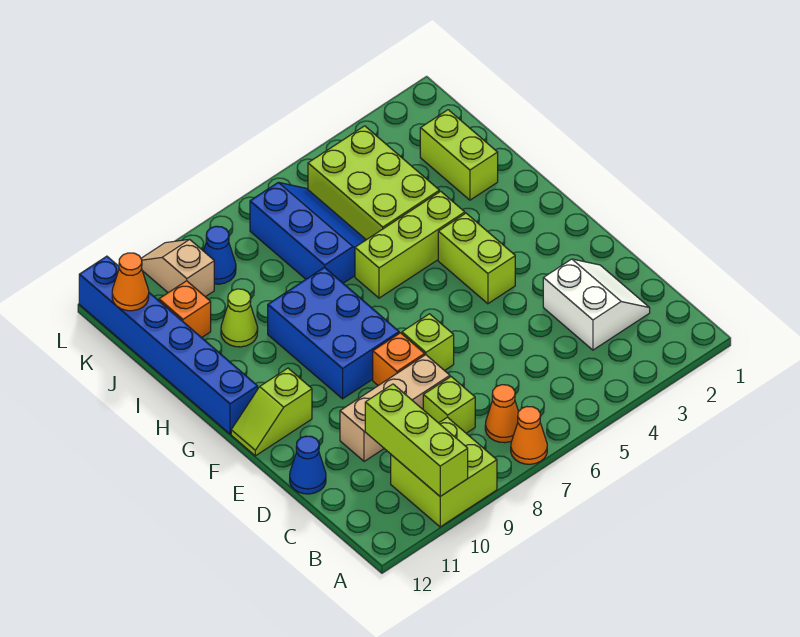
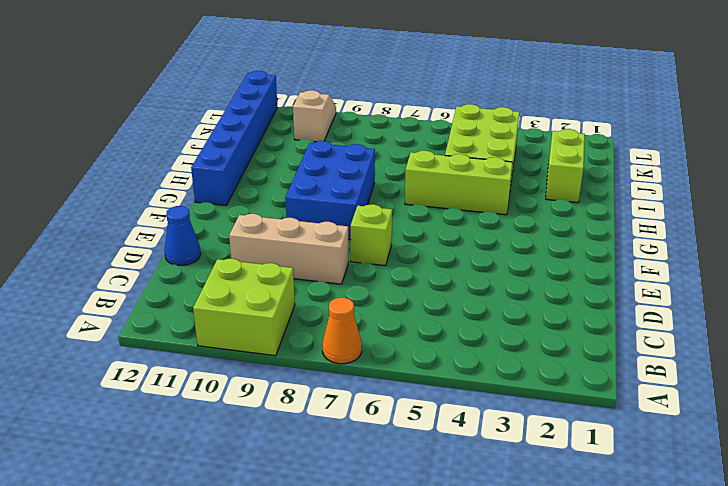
none -> orange 1x1 cone [485,385,519,443]
none -> white 2x2 slope [543,259,650,350]
none -> lime 1x1 brick [423,377,475,433]

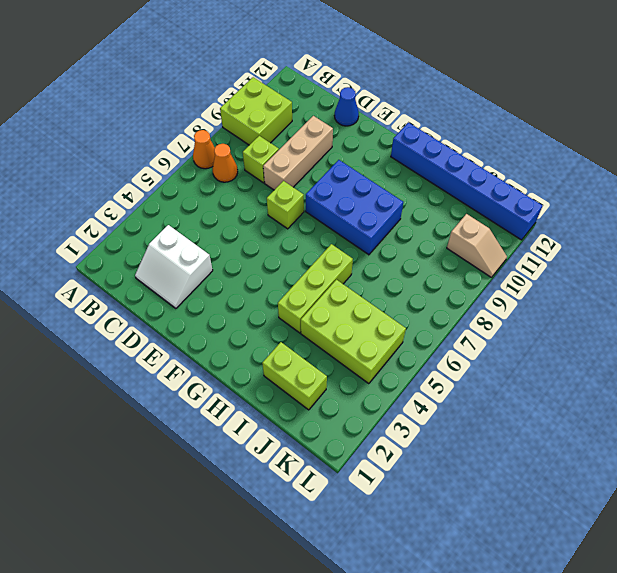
none -> orange 1x1 brick [373,333,425,386]
none -> lime 1x2 brick [438,213,515,304]
none -> lime 1x2 slope [231,368,312,456]

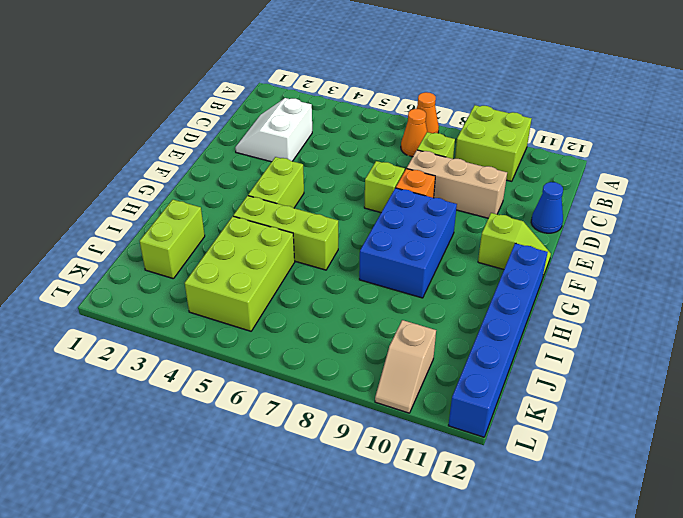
none -> blue 2x3 slope [250,182,366,283]
none -> lime 1x1 cone [221,289,258,347]
none -> orange 1x1 brick [159,281,211,338]

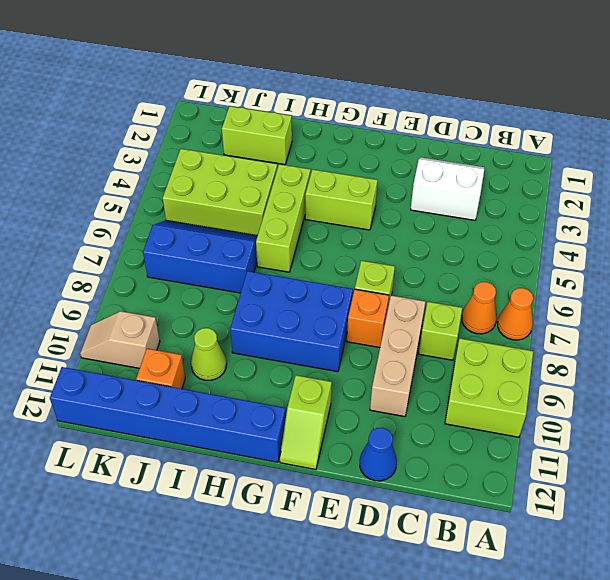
none -> blue 1x1 cone [204,226,236,284]
none -> lime 1x3 brick [365,384,468,496]
none -> orange 1x1 cone [112,253,149,311]

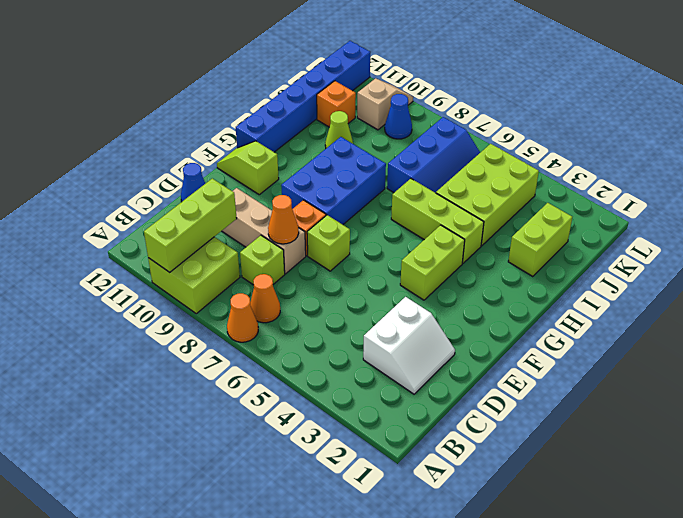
orange 1x1 cone [268,195,299,244] -> orange 1x1 cone moved to [112,253,149,311]

